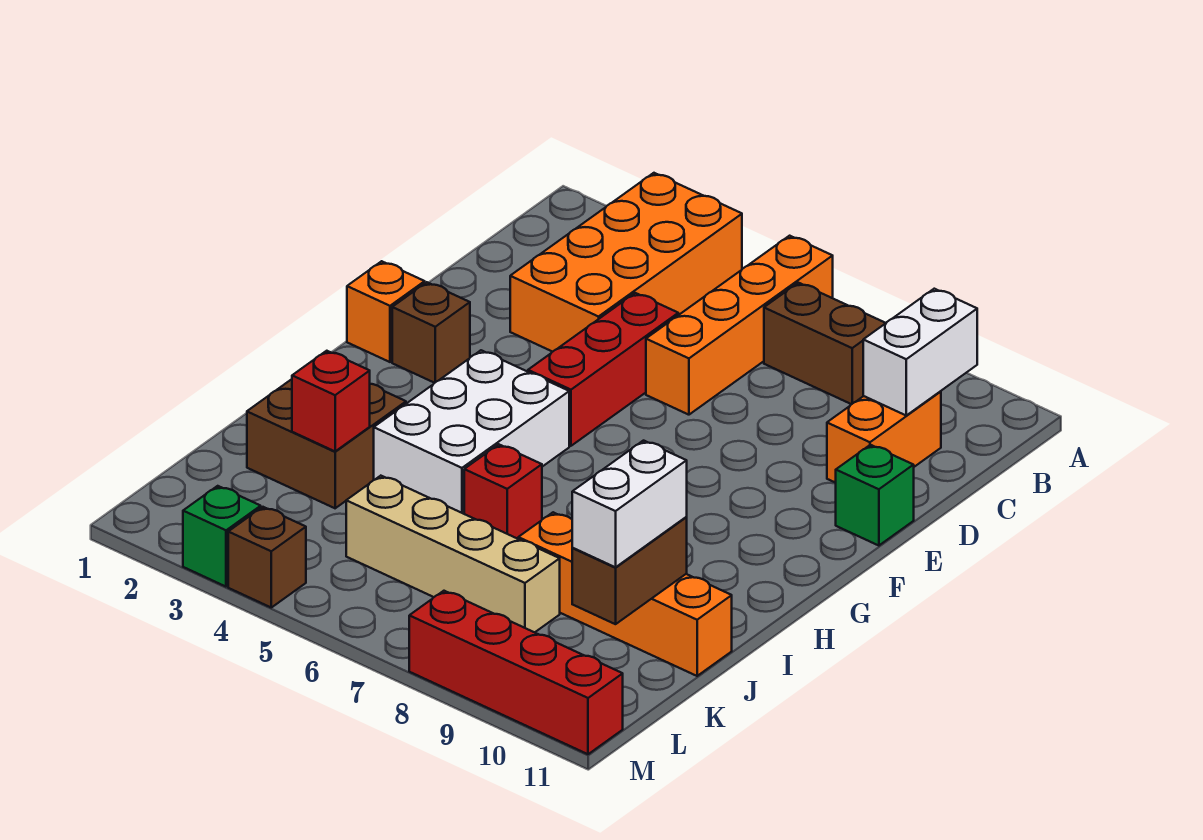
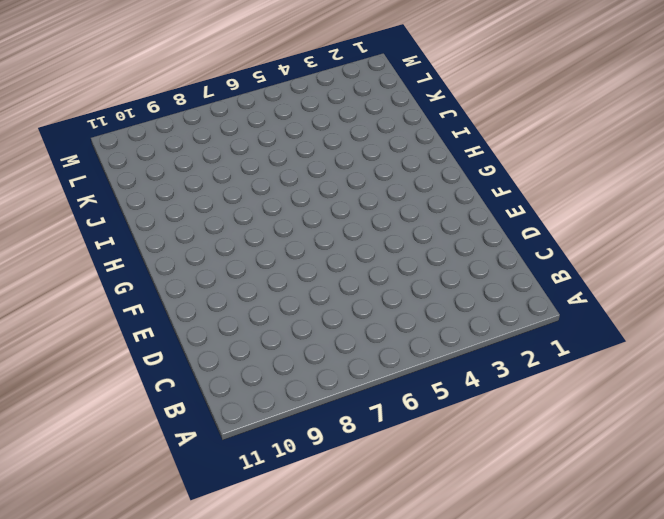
none -> orange 2x4 brick [510,173,742,352]
none -> orange 1x4 brick [646,236,833,415]
none -> brown 1x2 brick [764,283,886,404]

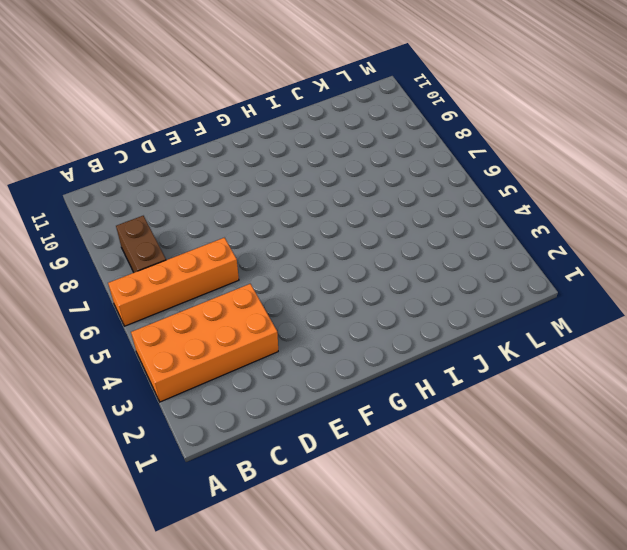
none -> orange 1x2 brick [827,391,941,483]
none -> red 1x3 brick [528,293,678,446]
none -> green 1x1 brick [836,445,914,546]

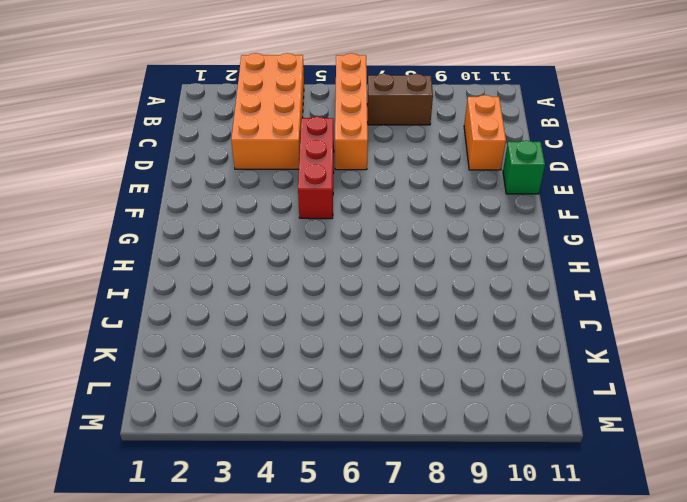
none -> orange 1x1 brick [347,261,425,362]
none -> brown 1x1 brick [392,282,470,383]
none -> white 2x3 brick [374,350,569,514]

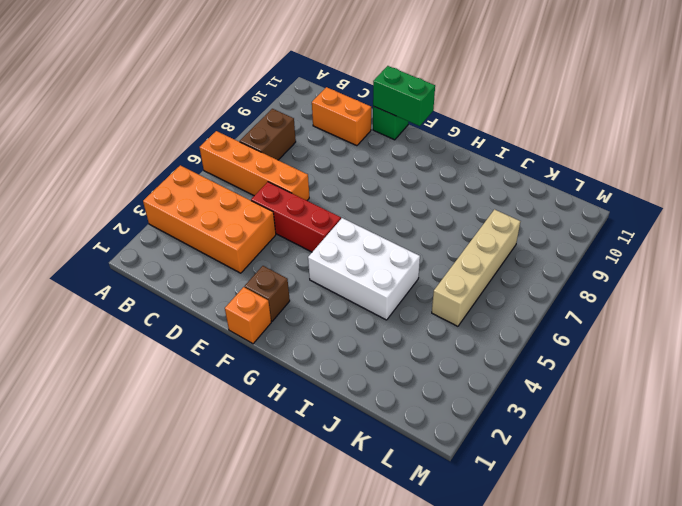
green 1x2 brick [373,66,435,126] -> none
none -> brown 2x2 brick [247,379,406,508]
none -> red 1x1 brick [464,444,542,538]
none -> orange 1x4 brick [518,512,732,676]

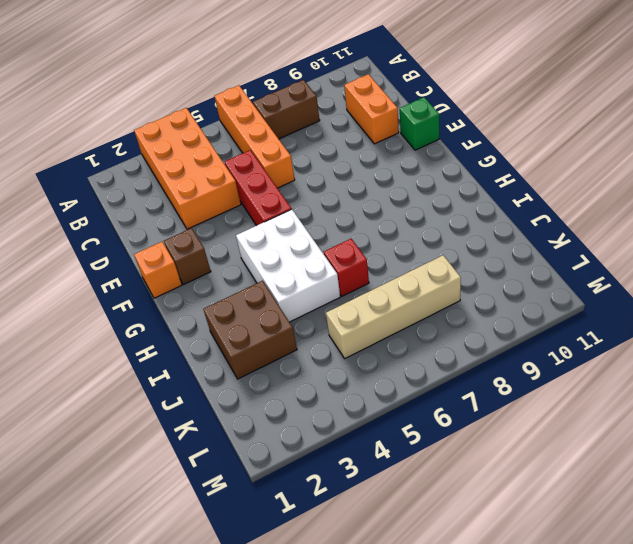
none -> orange 1x4 brick [518,512,732,676]
none -> green 1x1 brick [183,486,261,587]
none -> brown 1x1 brick [228,507,306,607]

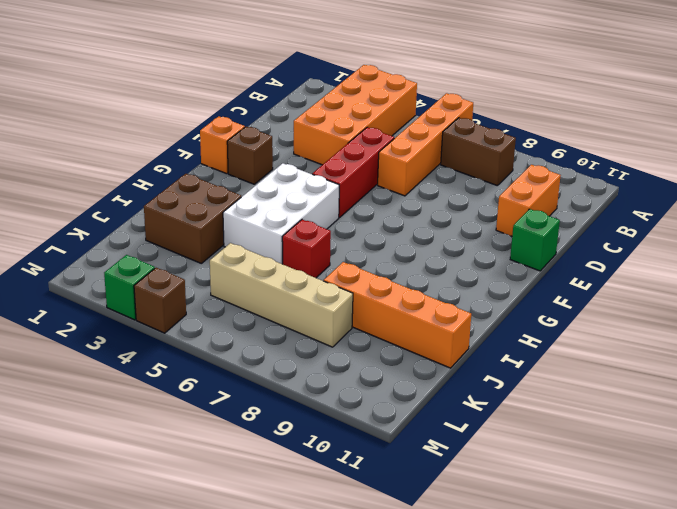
none -> red 1x4 brick [409,591,623,754]
none -> white 1x2 brick [863,289,977,415]
none -> red 1x1 brick [292,351,370,451]

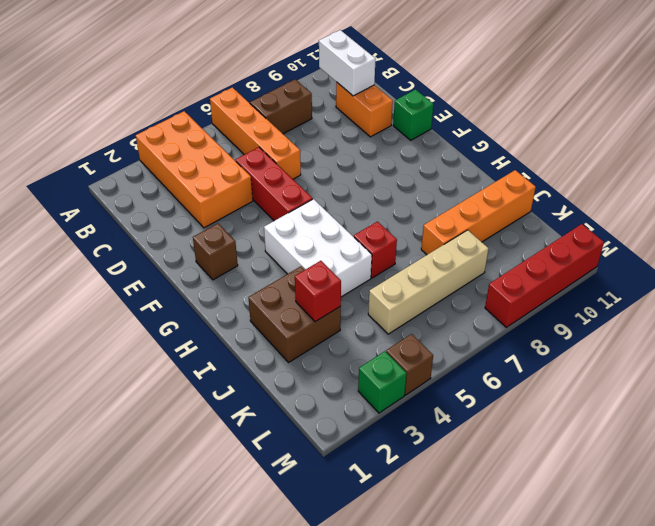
none -> orange 1x1 brick [347,261,425,362]
none -> brown 1x2 brick [572,517,687,624]
none -> white 1x2 brick [572,441,687,567]

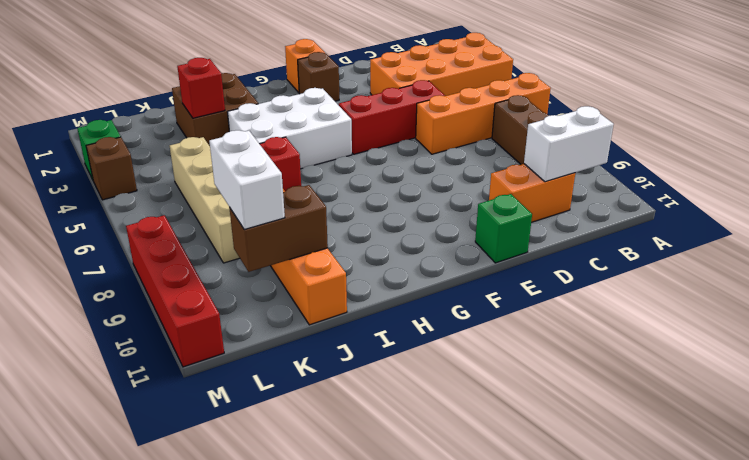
white 1x2 brick [209,130,285,229] -> white 1x2 brick turned to [572,441,687,567]

